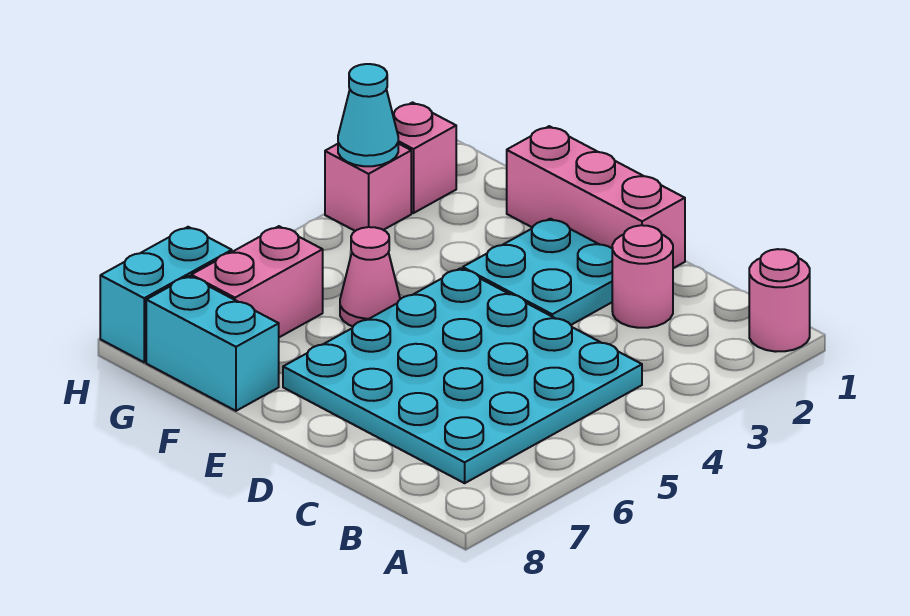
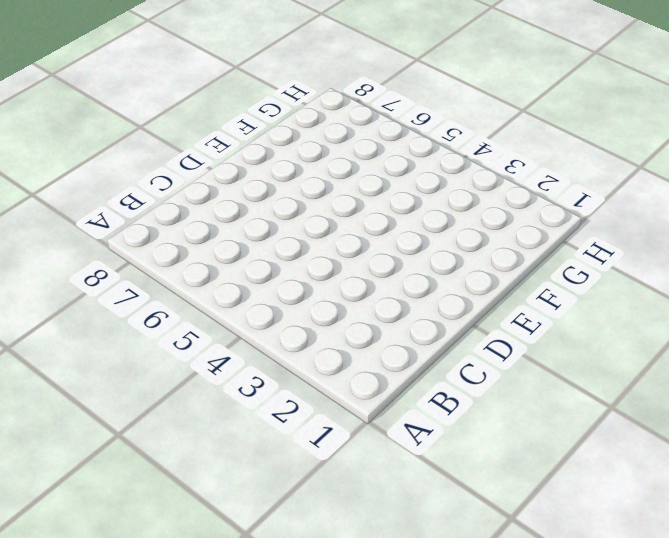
none -> pink 1x1 round brick [749,249,810,352]
none -> cyan 4x4 plate [283,268,642,483]
none -> pink 1x1 round brick [612,225,673,328]

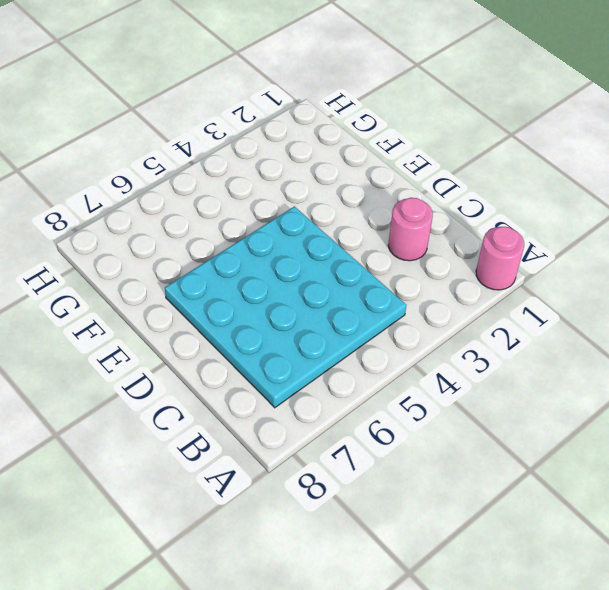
none -> pink 1x3 brick [507,126,685,268]
none -> cyan 2x2 plate [463,219,612,325]
none -> pink 1x1 cone [340,227,400,326]

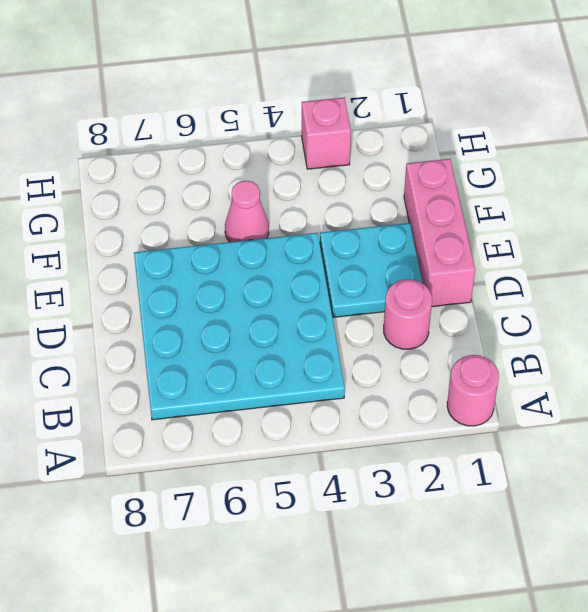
none -> cyan 1x2 brick [146,276,279,411]
none -> pink 1x2 brick [191,226,323,337]
none -> pink 1x1 brick [393,102,456,213]

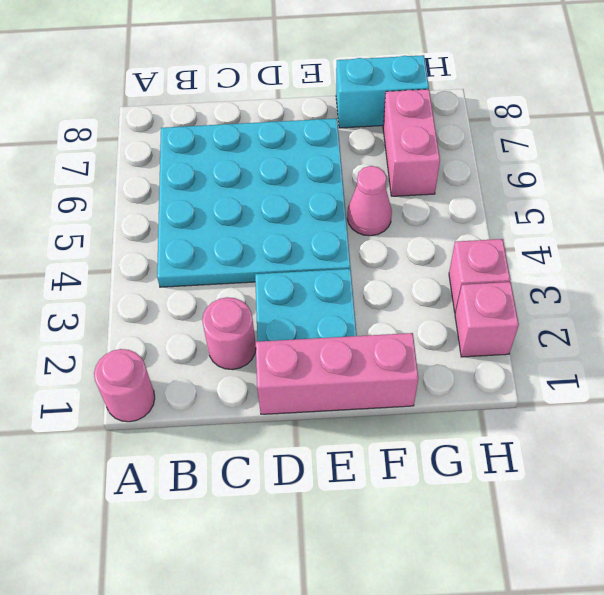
none -> cyan 1x2 brick [100,227,232,362]
none -> cyan 1x1 cone [338,64,398,166]

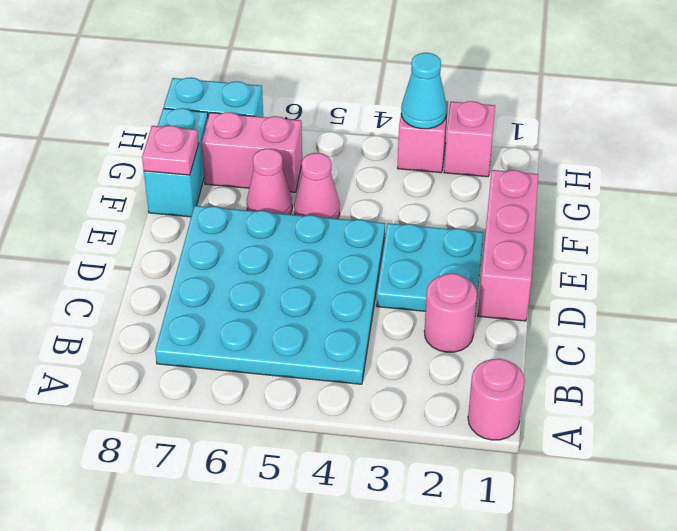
pink 1x1 cone [247,149,292,214] -> none
pink 1x1 plate [142,126,199,175] -> none

